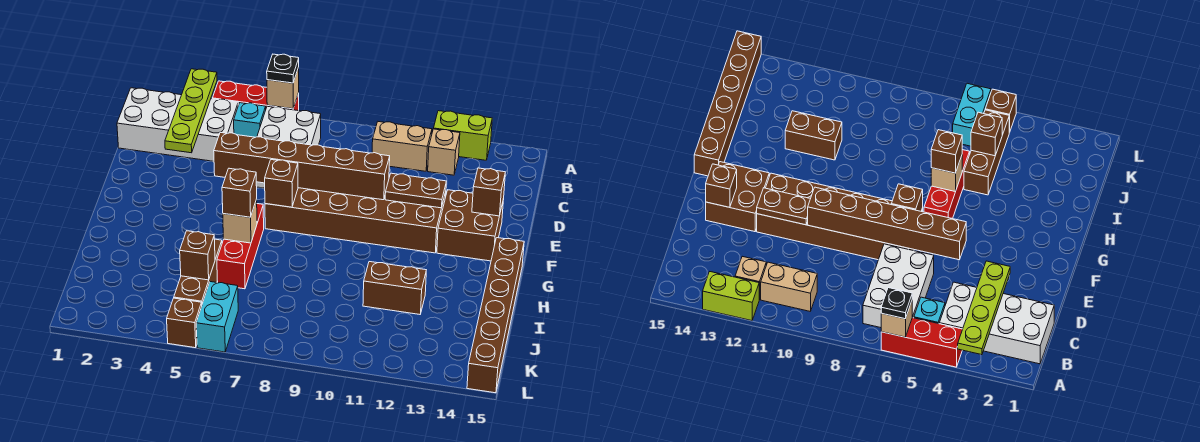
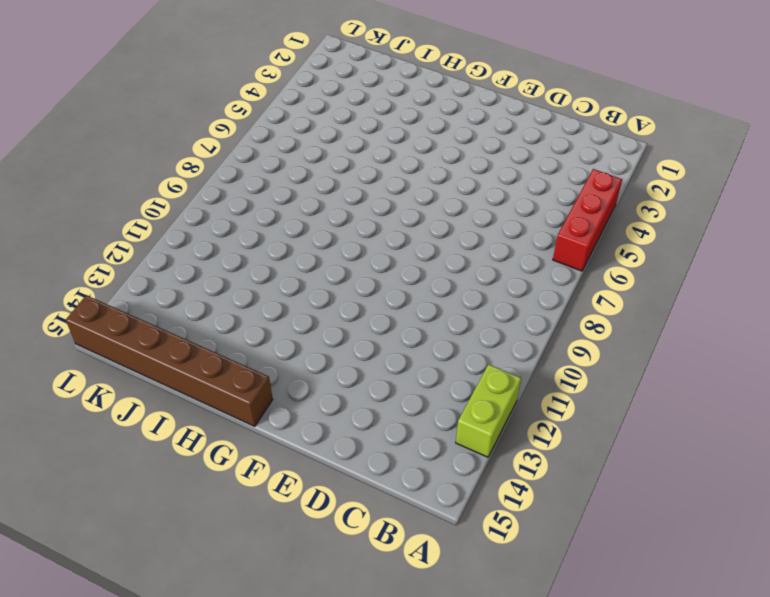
none -> white 2x4 brick [117,88,238,161]
none -> cyan 1x1 brick [234,103,266,137]
none -> white 2x3 brick [256,106,321,188]

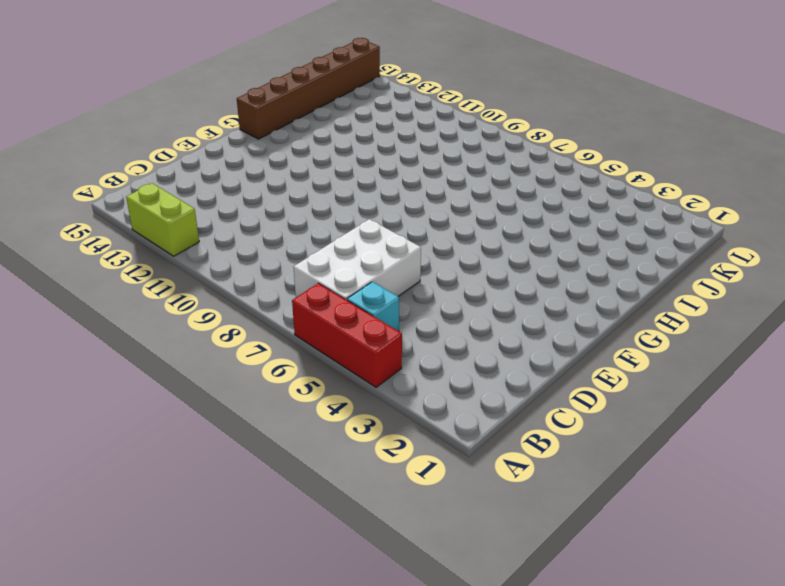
none -> white 2x4 brick [117,88,238,161]
none -> tan 1x2 brick [372,122,432,171]
none -> tan 1x1 brick [428,129,460,175]

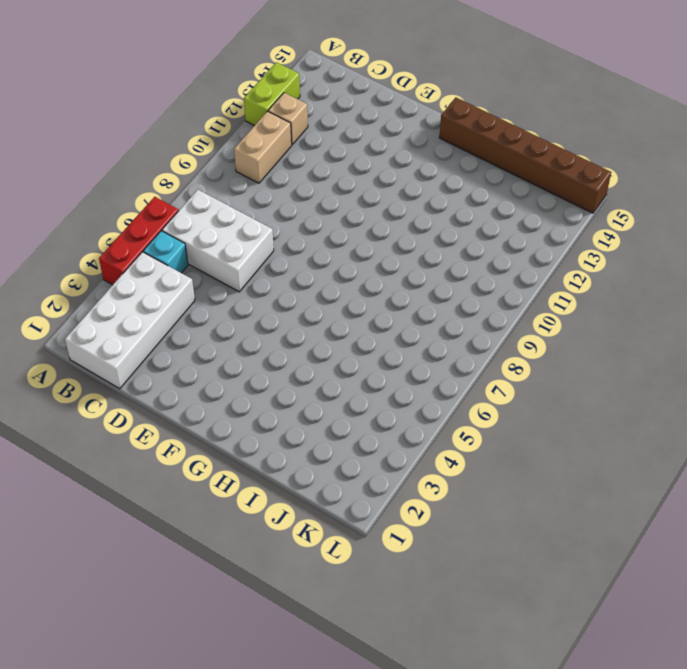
none -> brown 2x6 brick [265,188,446,253]
none -> brown 2x2 brick [437,190,504,261]
none -> red 1x3 brick [217,204,264,289]

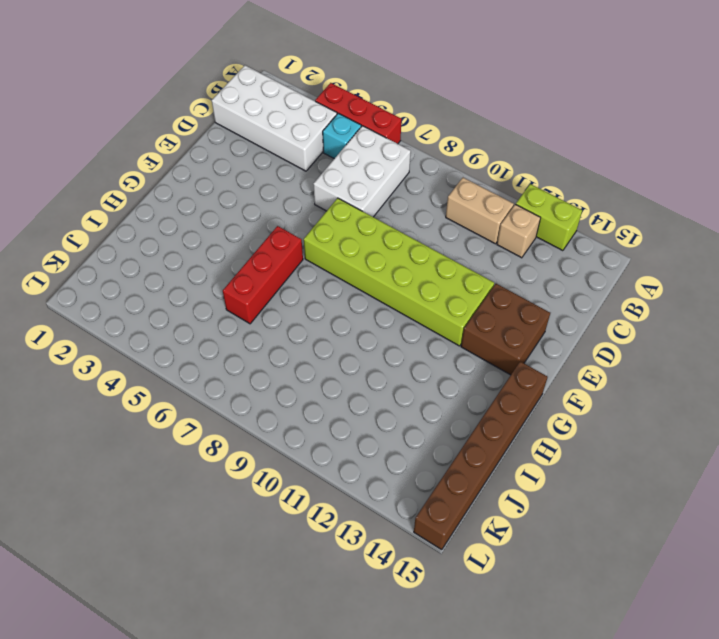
lime 2x6 brick [304,198,494,346] -> brown 2x6 brick [265,188,446,253]
none -> brown 1x3 brick [174,239,222,304]
none -> brown 1x2 brick [363,262,426,314]
none -> cyan 1x2 brick [196,282,238,352]

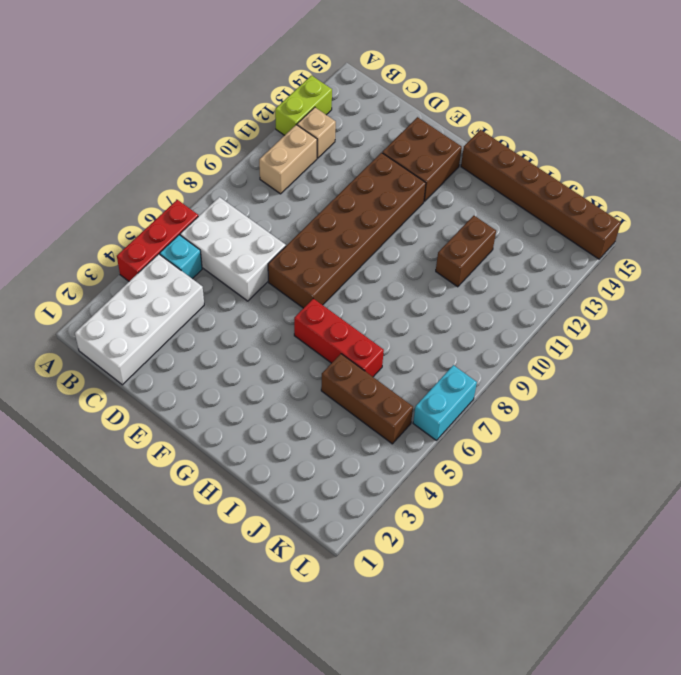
cyan 1x2 brick [413,365,477,440] -> cyan 1x2 brick turned to [196,282,238,352]
none -> brown 1x1 brick [167,298,202,348]
none -> lime 1x4 plate [165,69,217,153]
none -> tan 1x1 brick [267,67,299,109]

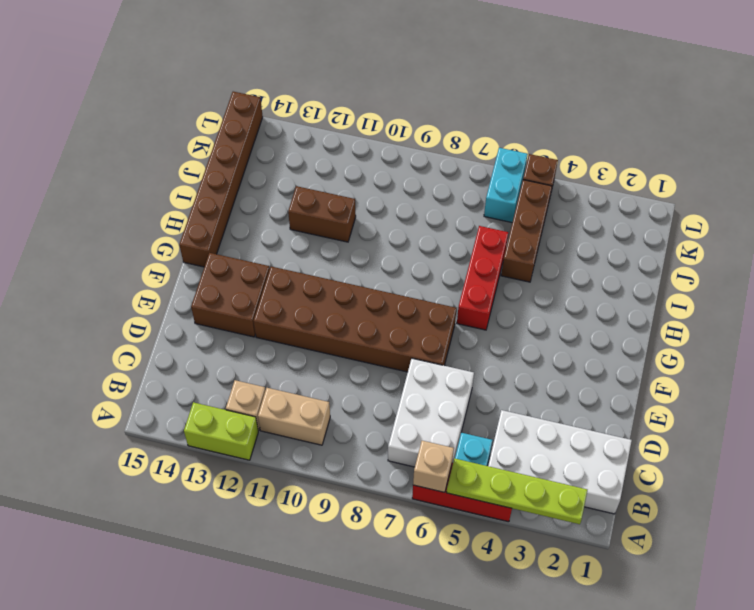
lime 1x4 plate [447,459,587,524] -> lime 1x4 plate turned to [165,69,217,153]
none -> brown 1x6 brick [214,132,390,200]
none -> brown 1x2 plate [385,173,446,208]
none -> brown 1x1 brick [472,168,505,216]

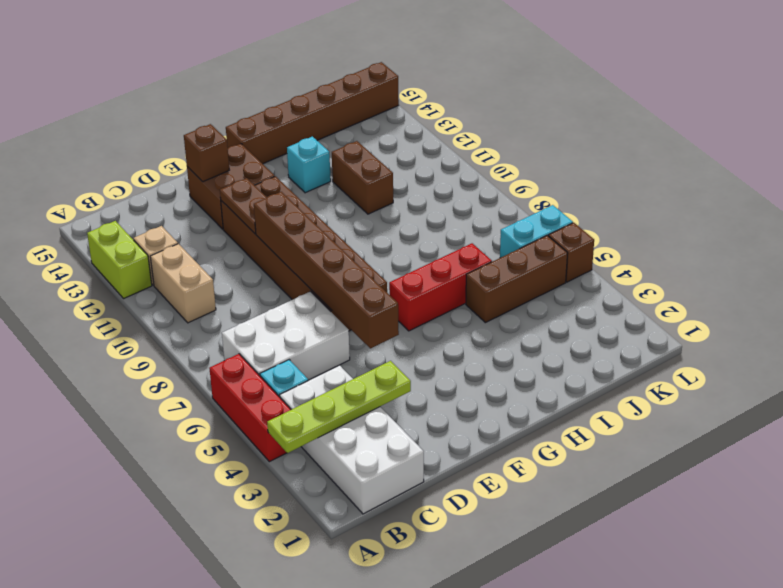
cyan 1x1 brick [287,137,331,193] -> none
none -> tan 1x1 brick [267,67,299,109]
none -> brown 1x1 brick [265,160,298,207]
none -> tan 1x1 brick [223,199,257,243]

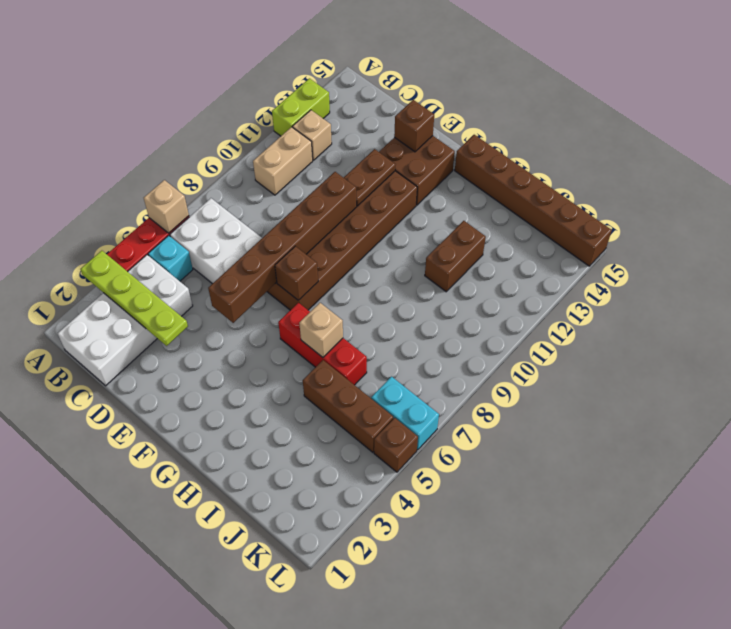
none -> brown 1x1 brick [180,231,215,280]
none -> black 1x1 plate [267,54,299,83]
none -> brown 1x1 brick [222,168,257,217]

